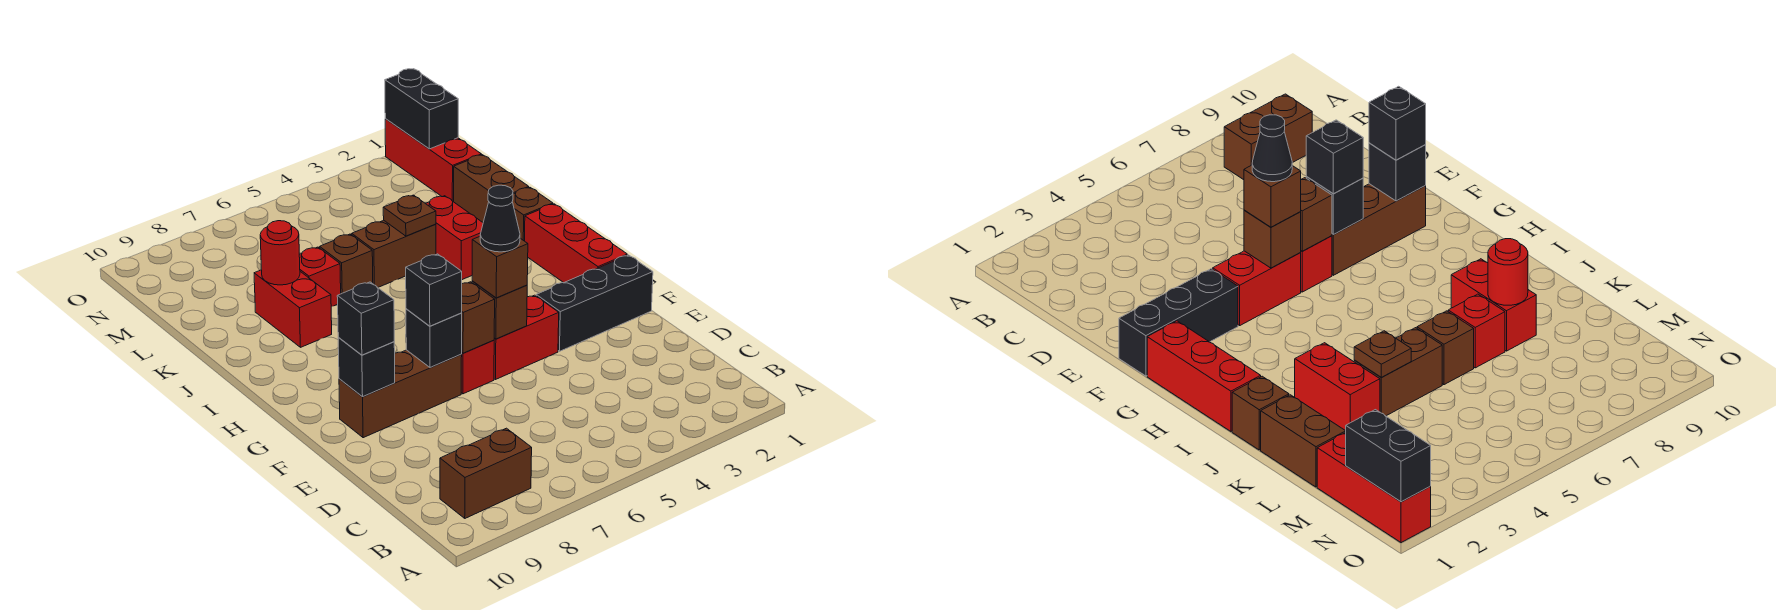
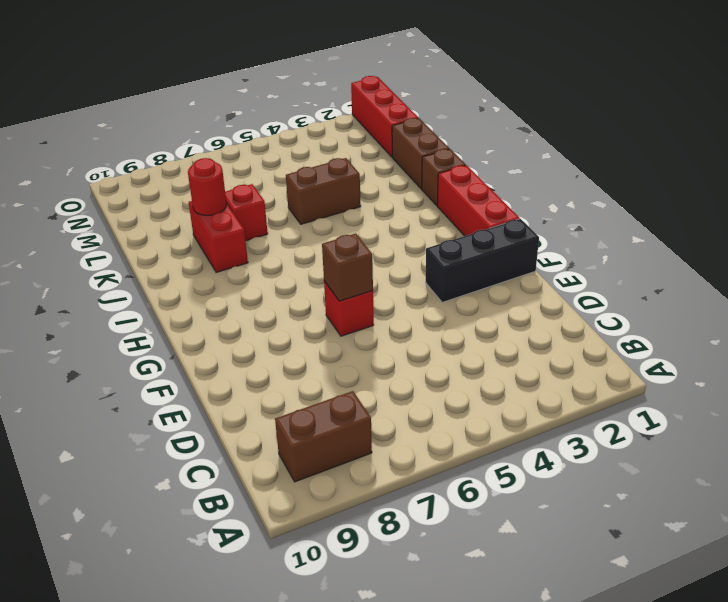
none -> red 1x2 brick [494,295,559,380]
none -> brown 1x3 brick [339,350,462,438]
none -> red 1x2 brick [425,196,483,280]

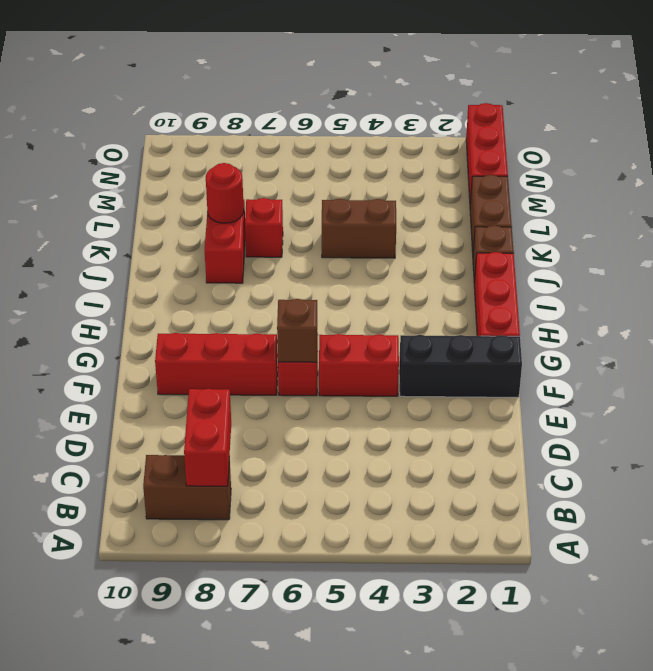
red 1x2 brick [184,389,231,486] -> red 1x2 brick moved to [425,196,483,280]
red 1x3 brick [155,333,278,395] -> brown 1x3 brick [339,350,462,438]
none -> brown 1x1 brick [320,234,373,294]
none -> brown 1x1 brick [472,281,527,339]
none -> black 1x1 brick [406,309,462,367]

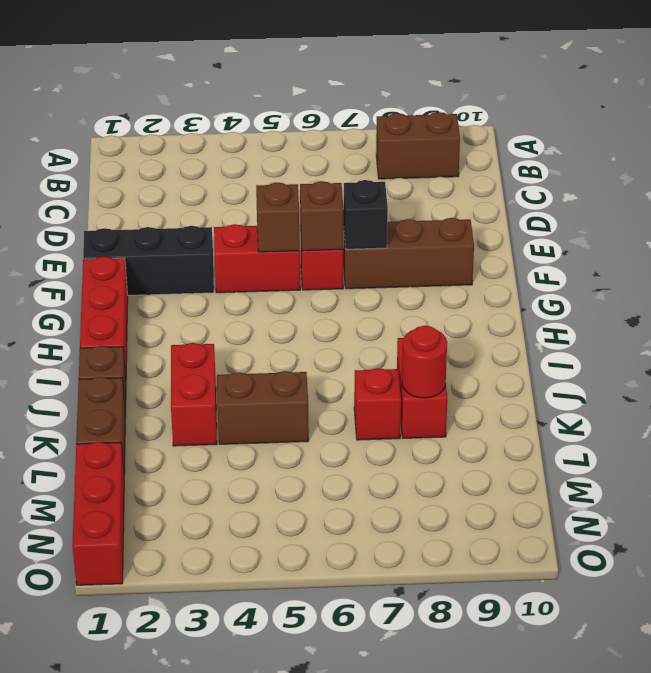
none -> brown 1x1 brick [320,234,373,294]
none -> black 1x1 brick [338,337,395,397]
none -> brown 1x1 plate [383,195,436,236]

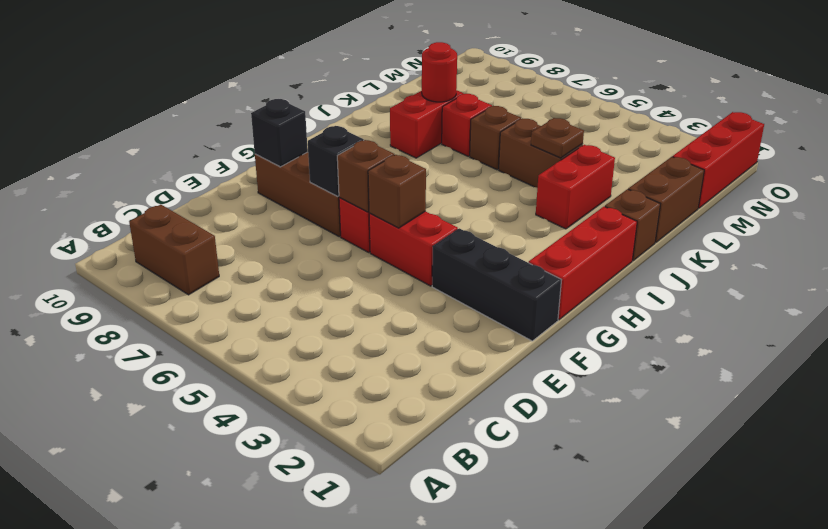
none -> black 1x2 brick [385,69,458,149]
none -> brown 1x1 brick [472,237,528,298]
none -> black 1x1 brick [406,254,462,326]

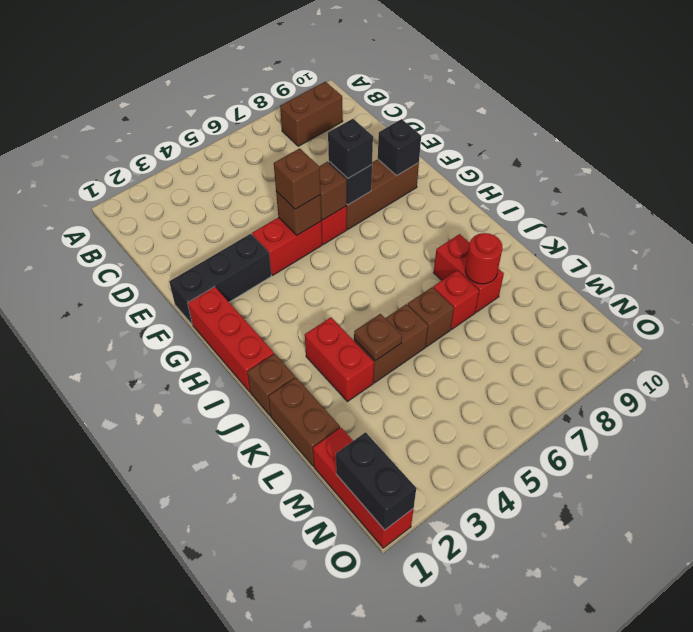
none -> black 1x1 brick [337,282,394,355]
none -> black 1x1 cone [480,185,520,252]

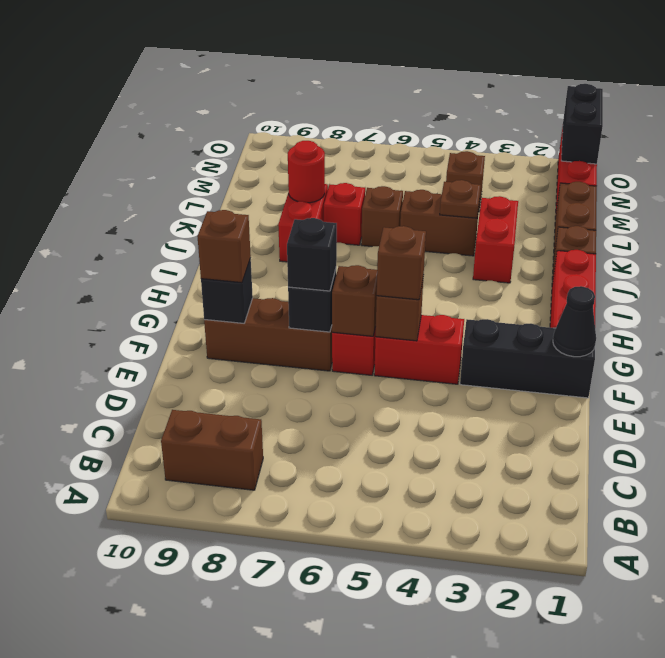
black 1x1 cone [553,286,596,357] -> black 1x1 cone moved to [480,185,520,252]
brown 1x1 brick [197,210,251,283] -> black 1x1 brick [337,282,394,355]
brown 1x1 brick [446,151,485,212] -> none

